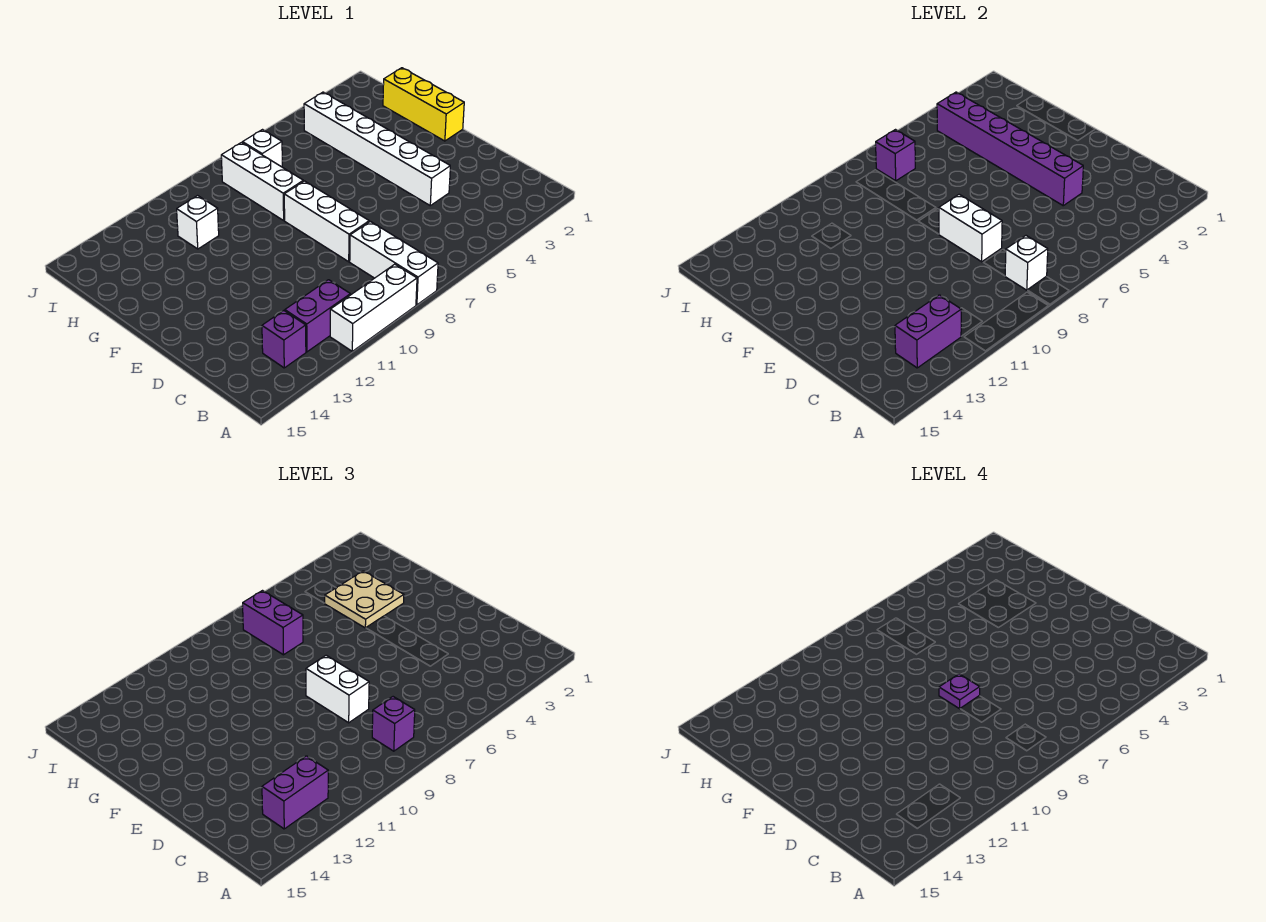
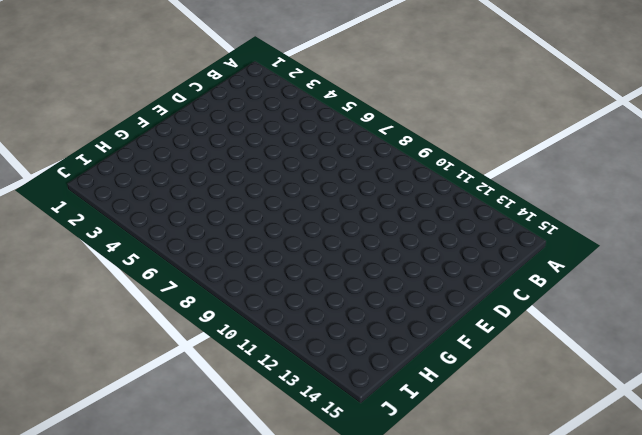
none -> white 1x3 brick [350,221,438,305]
none -> white 1x3 brick [330,264,417,351]
none -> purple 1x2 brick [285,280,350,352]

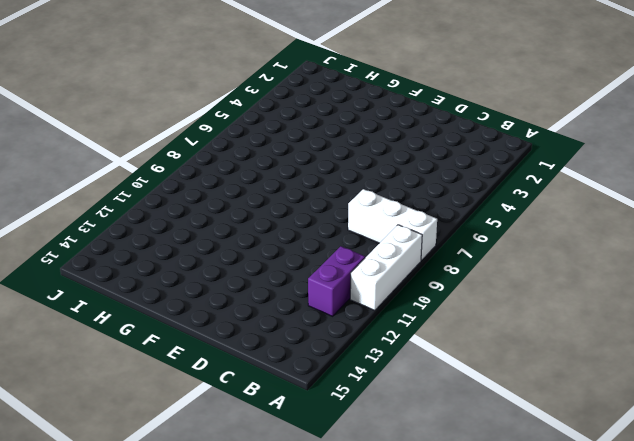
none -> purple 1x1 brick [262,311,306,368]
none -> white 1x6 brick [304,92,450,206]
none -> white 1x3 brick [284,181,369,262]

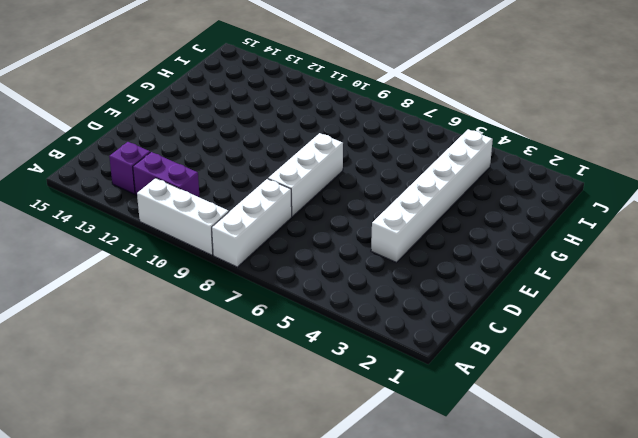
none -> yellow 1x3 brick [383,68,464,141]
none -> white 1x3 brick [221,142,303,220]
none -> white 1x1 brick [177,196,219,249]

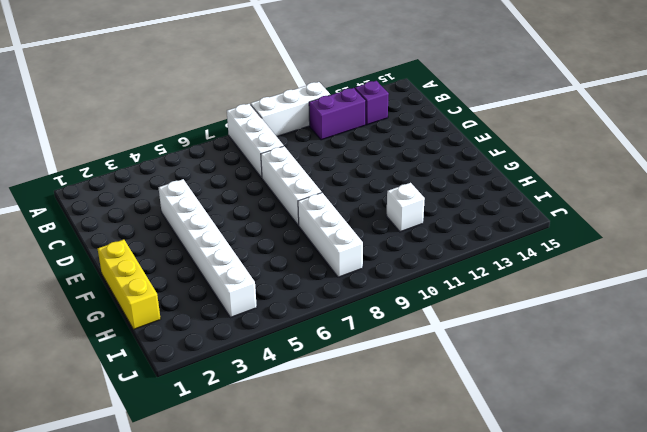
none -> white 1x1 brick [243,130,282,167]
none -> white 1x1 brick [1005,236,1048,290]
none -> purple 1x2 brick [895,295,961,368]

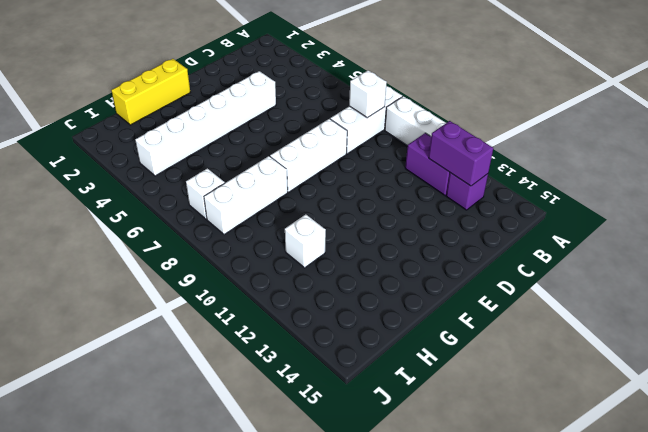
none -> purple 1x6 brick [937,92,1083,206]
none -> white 1x2 brick [939,194,1002,262]
none -> purple 1x1 brick [876,130,915,181]

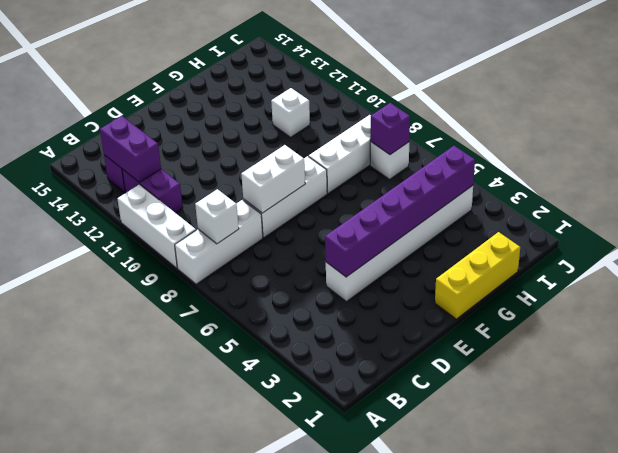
none -> purple 1x1 brick [372,697,415,751]
none -> purple 1x2 brick [262,756,328,829]
none -> white 1x2 brick [306,655,369,723]

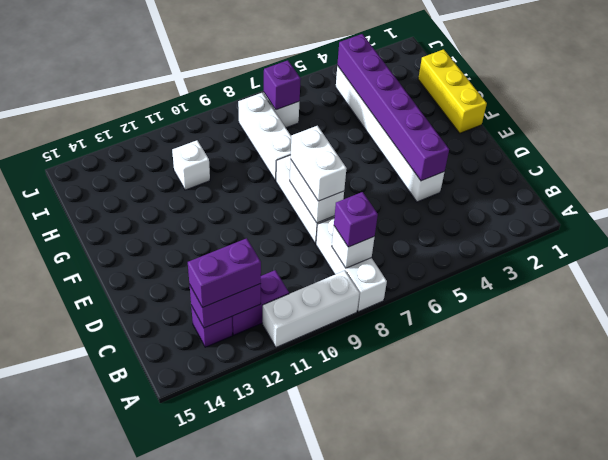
none -> tan 2x2 plate [325,571,404,628]
none -> purple 1x2 brick [243,591,303,655]
none -> purple 1x1 plate [939,674,980,709]

